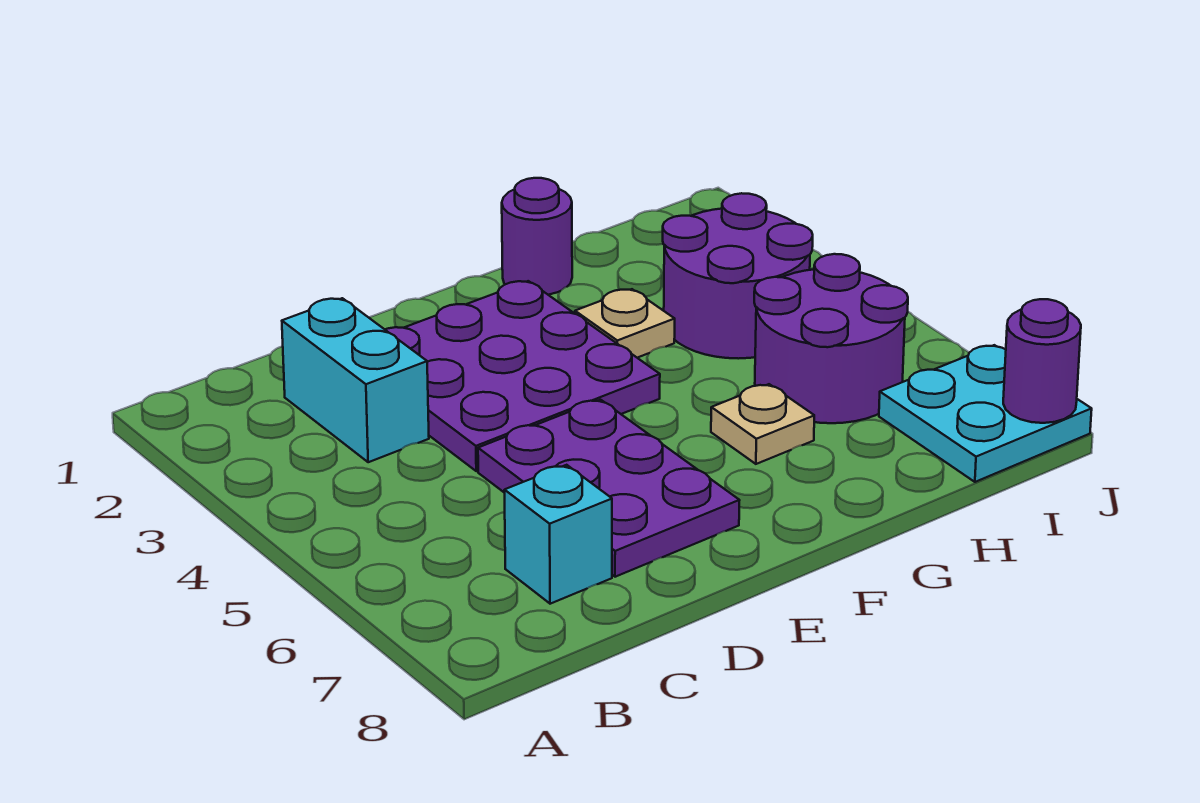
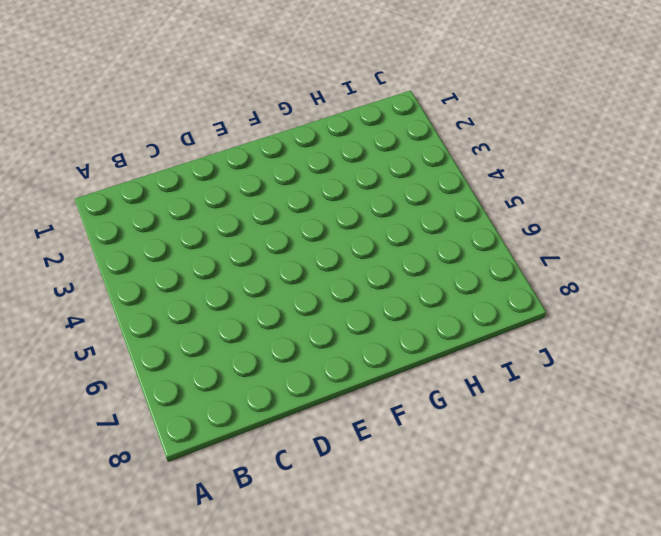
none -> cyan 1x2 brick [282,298,429,462]
none -> cyan 1x1 brick [504,465,612,604]

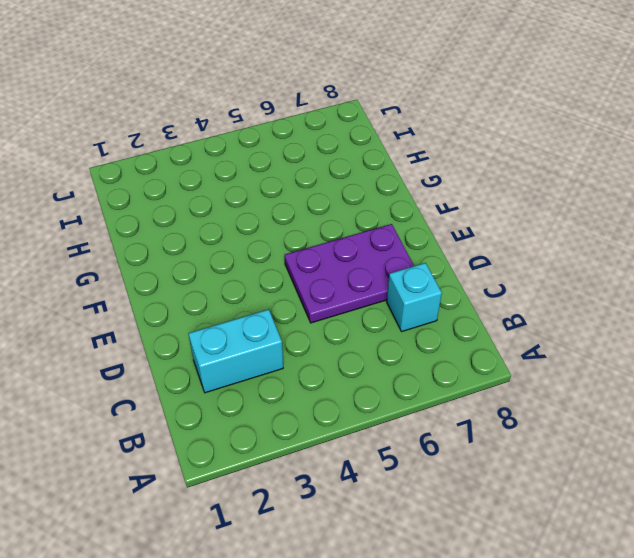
none -> purple 3x3 plate [385,281,660,471]
none -> purple 1x1 round brick [502,178,572,295]

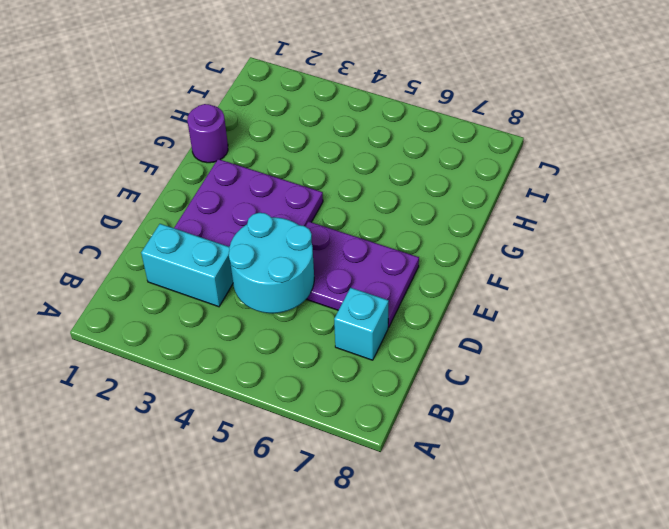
cyan 2x2 round brick [229,213,314,313] -> none
none -> tan 1x1 plate [575,289,675,358]
none -> tan 1x1 plate [711,384,814,464]

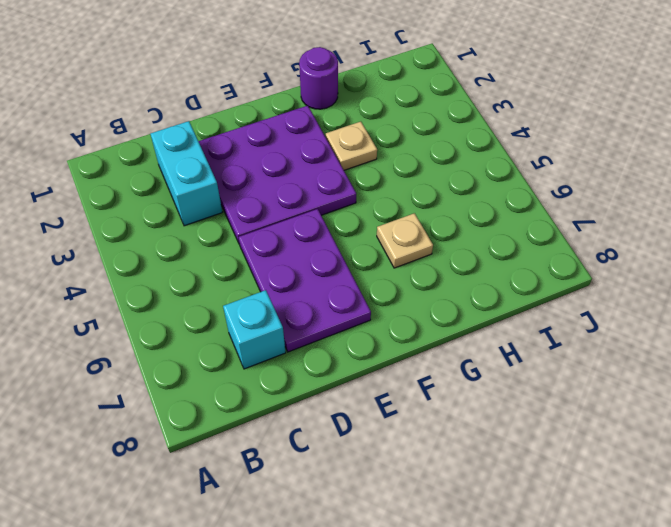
none -> purple 2x2 round brick [663,193,813,359]
none -> purple 2x2 round brick [754,254,908,423]

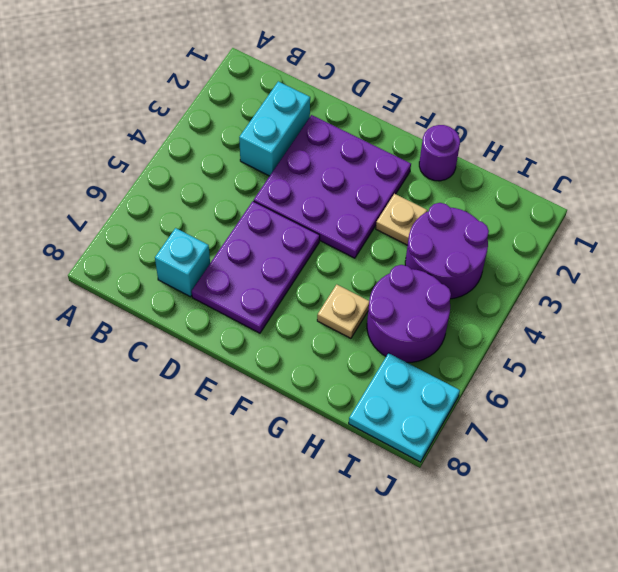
none -> purple 1x1 round brick [1003,299,1081,423]

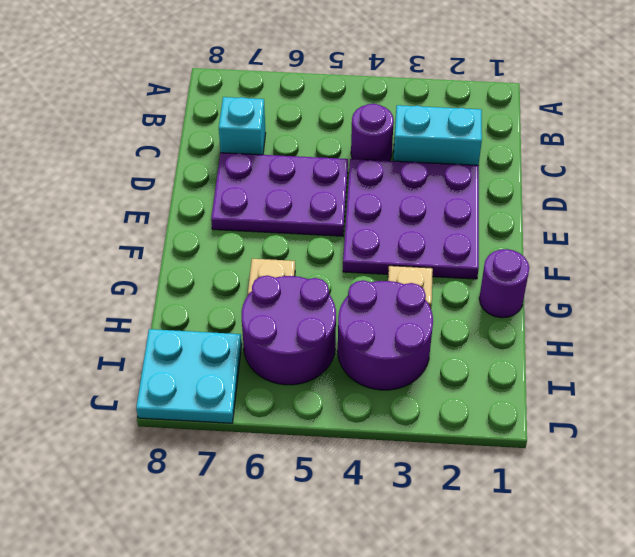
purple 1x1 round brick [351,104,394,161] -> purple 1x1 round brick moved to [1003,299,1081,423]

